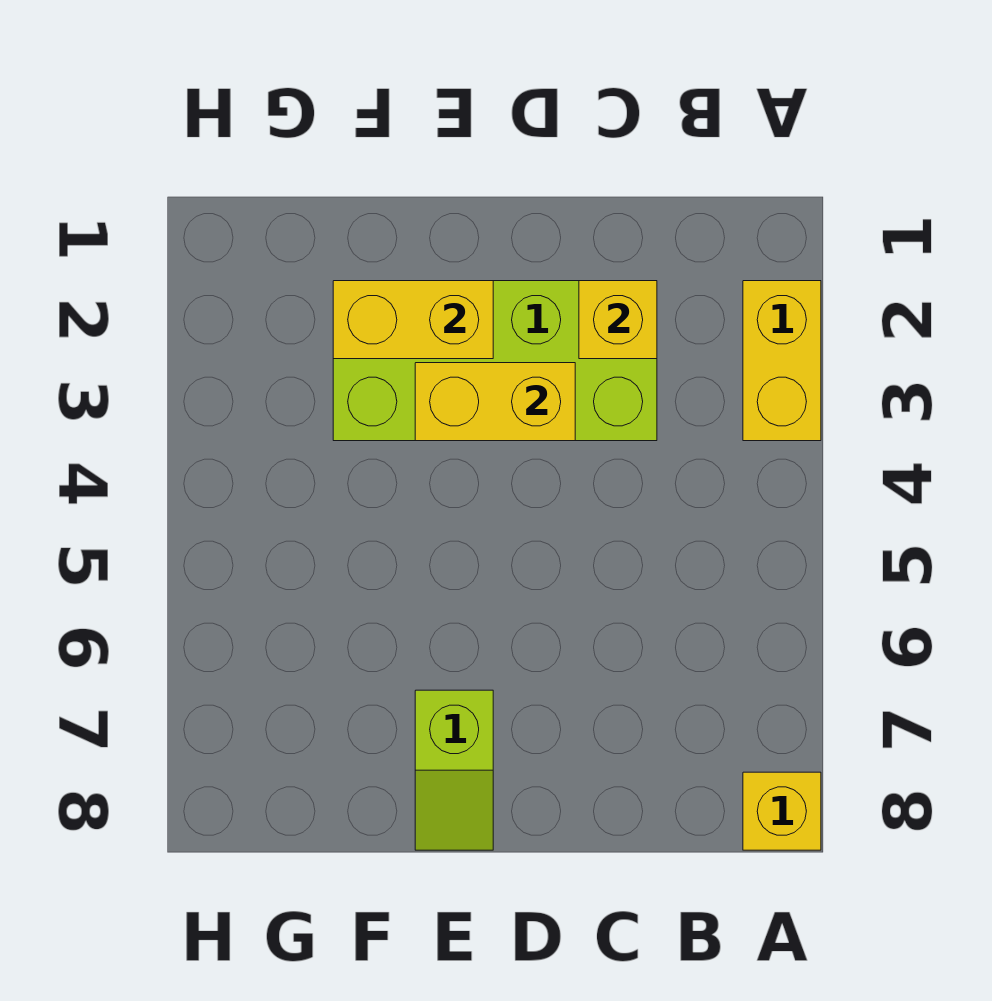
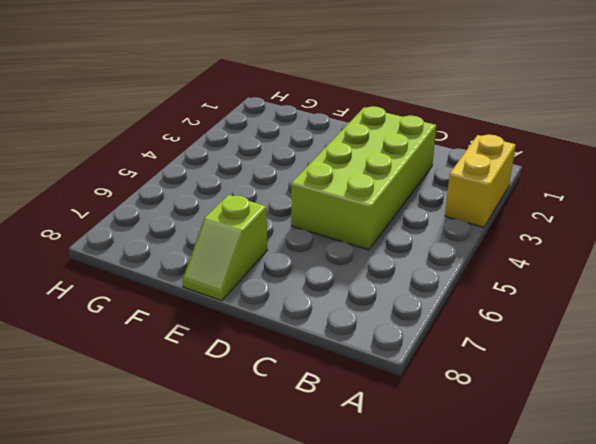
lime 2x4 brick [291,106,436,250] -> lime 2x4 brick turned to [333,281,657,441]
none -> yellow 1x1 brick [743,772,821,850]
none -> yellow 1x1 brick [579,281,657,359]

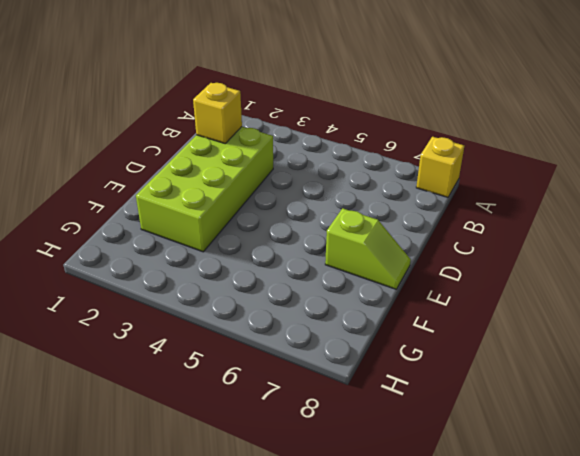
none -> yellow 1x2 brick [743,281,821,441]
none -> yellow 1x2 brick [415,363,575,441]

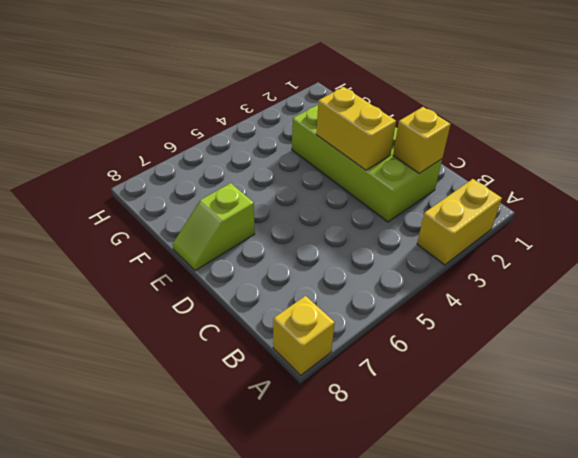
none -> yellow 1x2 brick [333,281,493,359]

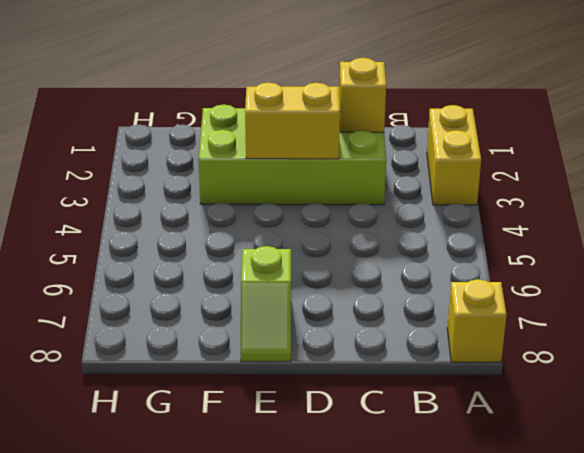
none -> yellow 1x2 brick [333,281,493,359]

